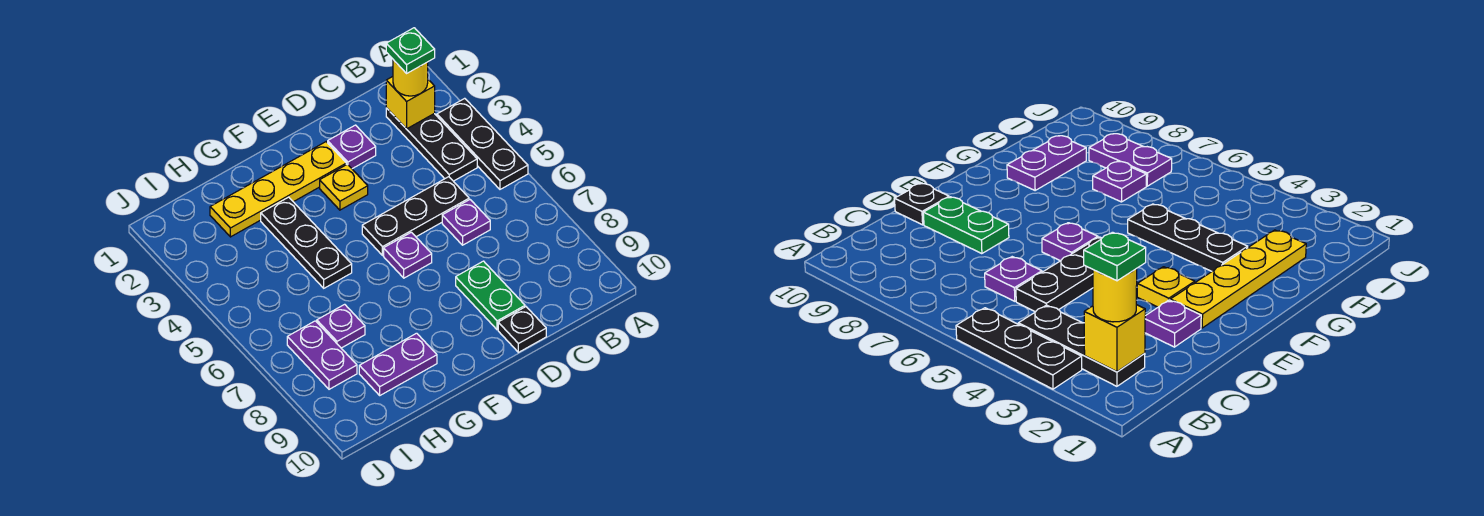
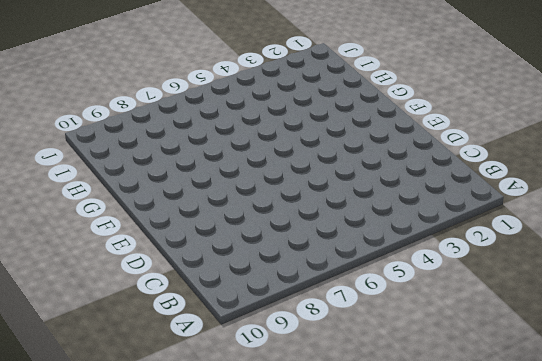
none -> black 1x3 plate [437,98,528,189]
none -> black 1x3 plate [386,108,477,181]
none -> black 1x3 plate [362,177,469,256]

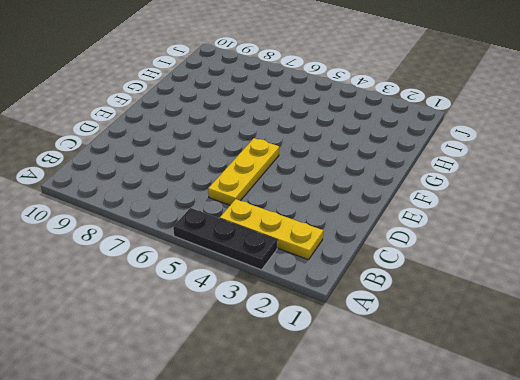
yellow 1x3 plate [220,199,323,260] -> black 1x3 plate [386,108,477,181]
yellow 1x3 plate [208,138,279,205] -> black 1x3 plate [362,177,469,256]
none -> purple 1x1 plate [442,200,490,245]
none -> purple 1x1 plate [328,125,376,169]
none -> green 1x2 plate [456,261,525,330]

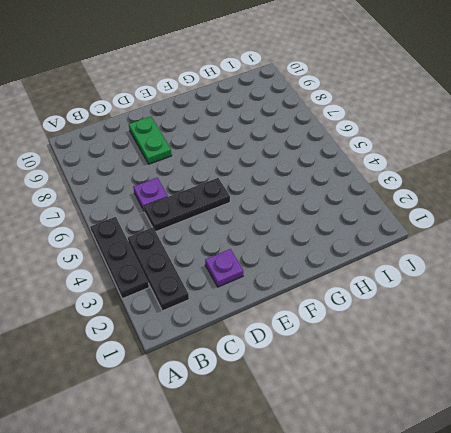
none -> black 1x1 plate [498,307,546,352]
none -> yellow 1x4 plate [210,142,346,237]
none -> yellow 1x1 plate [320,164,368,210]

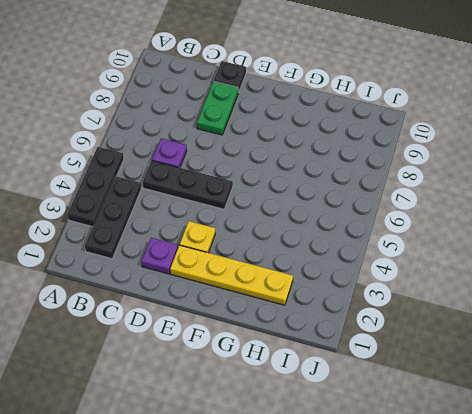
none -> purple 1x1 plate [384,232,432,278]
none -> black 1x3 plate [261,197,352,288]
none -> purple 1x2 plate [359,333,437,395]

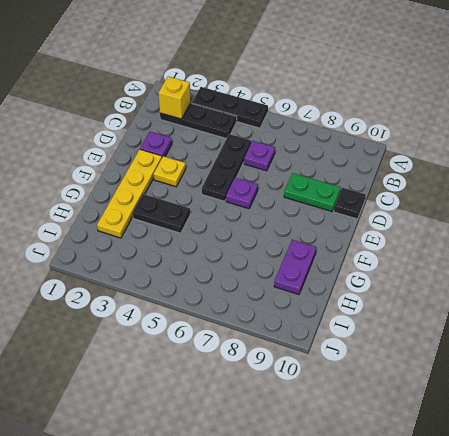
black 1x2 plate [133,194,190,233] -> black 1x3 plate [261,197,352,288]
none -> purple 1x1 plate [317,304,365,348]
none -> purple 1x2 plate [287,321,357,389]
none -> yellow 1x1 round brick [393,60,428,96]

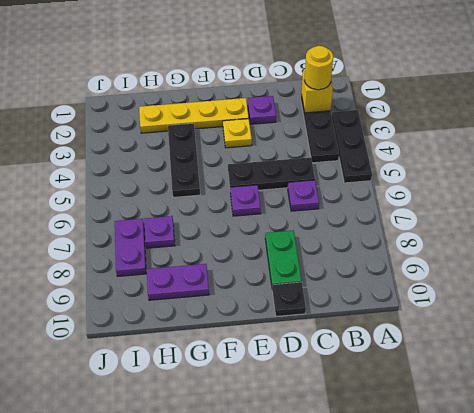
none -> green 1x1 plate [386,28,435,73]

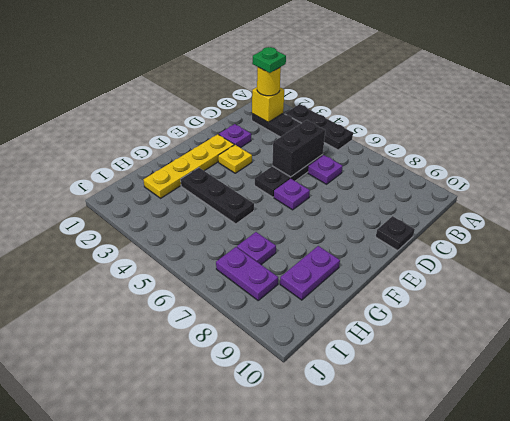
black 1x2 brick [272,120,325,177] -> none
none -> green 1x2 plate [456,261,525,330]

